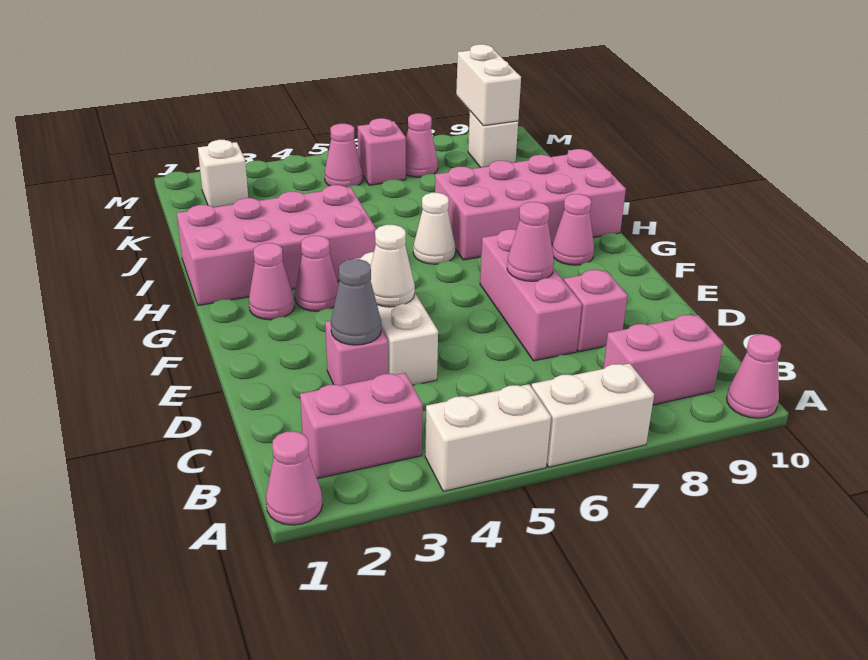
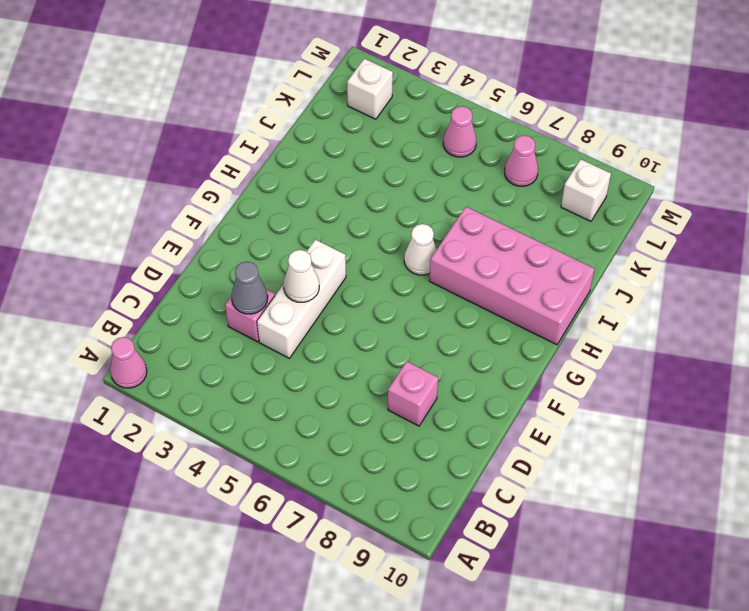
none -> white 1x2 brick [425,384,551,491]
none -> white 1x2 brick [532,363,654,467]
none -> pink 1x1 cone [727,334,781,418]

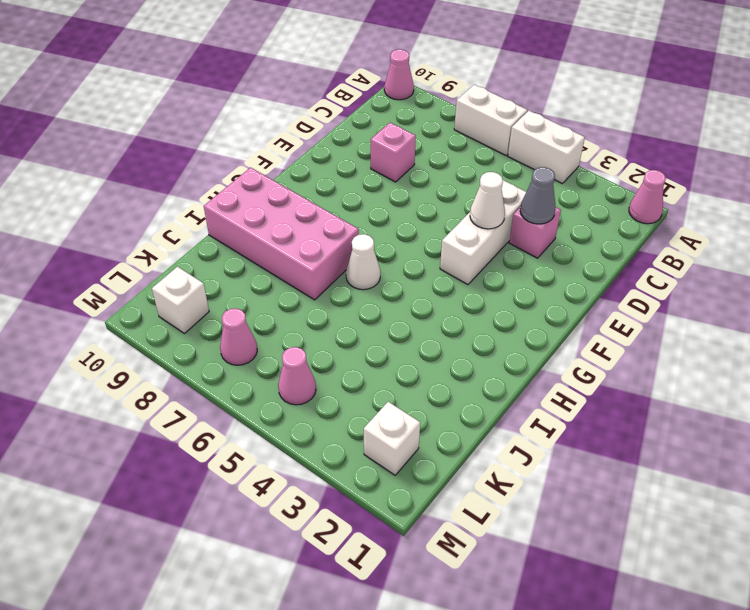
none -> pink 1x2 brick [300,373,423,479]
none -> pink 1x2 brick [603,315,724,405]
none -> pink 1x3 brick [480,229,582,361]

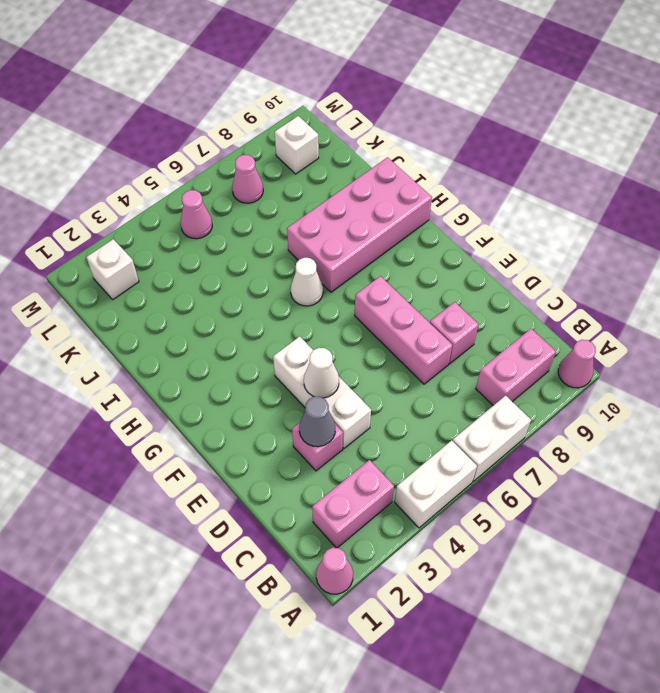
none -> pink 1x1 cone [249,243,295,320]
none -> pink 1x1 cone [295,236,338,311]
none -> pink 1x1 cone [552,194,594,265]

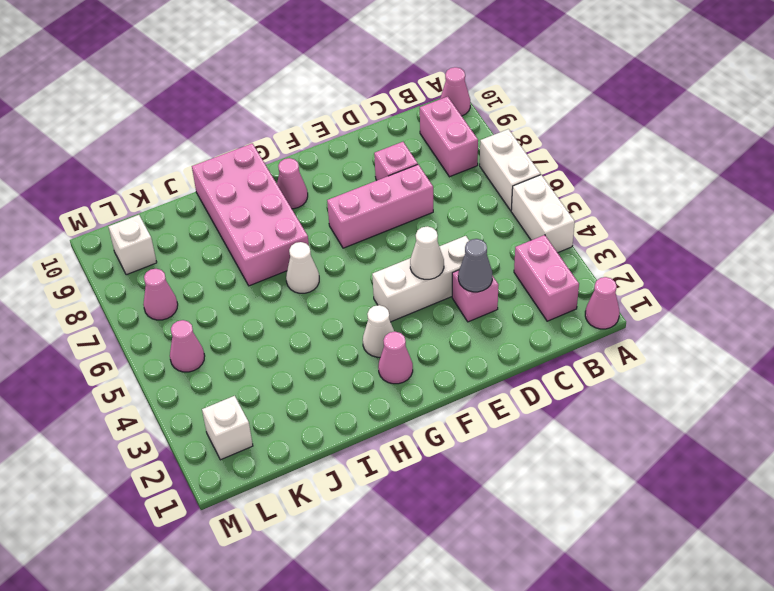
white 1x1 cone [363,305,394,357] -> pink 1x1 cone [295,236,338,311]
none -> pink 2x4 brick [177,185,376,306]
none -> pink 1x1 brick [358,118,406,185]
none -> pink 1x1 cone [507,202,554,281]

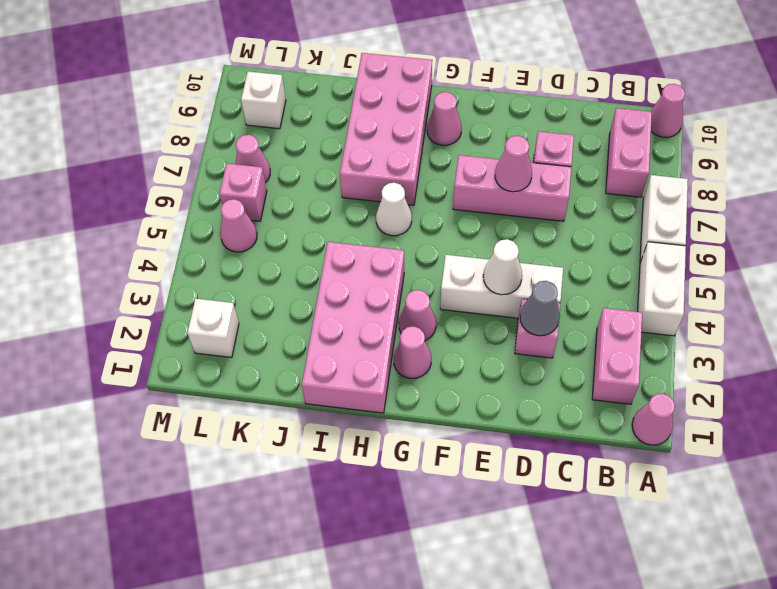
none -> white 1x2 brick [456,44,521,126]

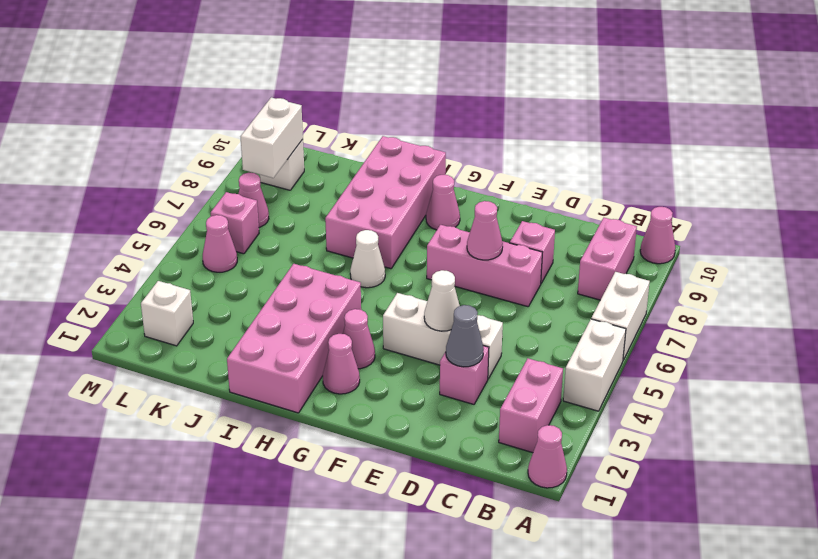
white 1x2 brick [241,97,303,178] -> white 1x2 brick turned to [456,44,521,126]

